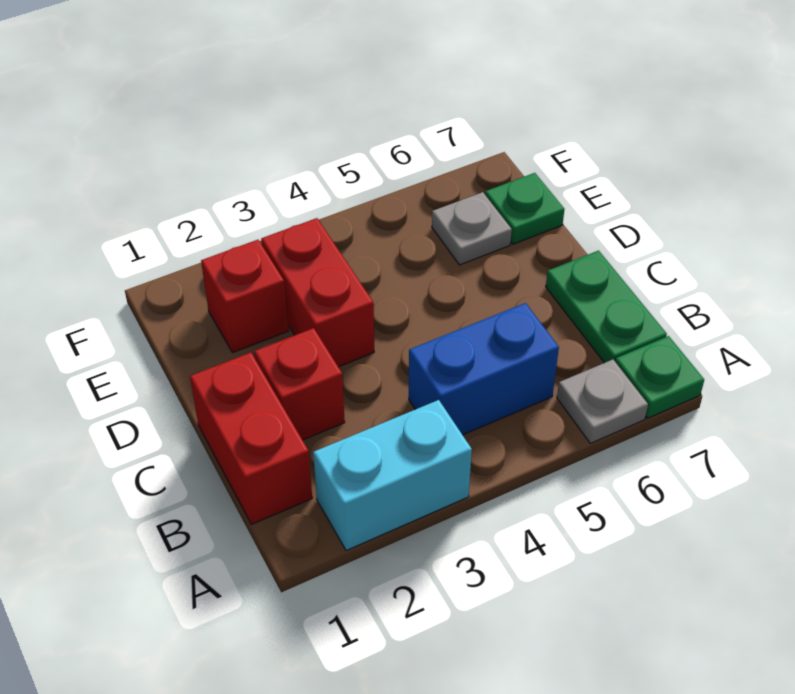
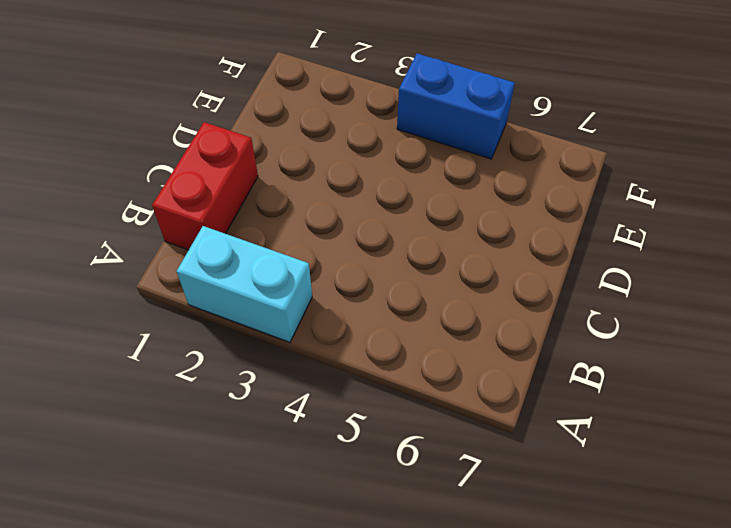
blue 1x2 brick [397,54,515,159] -> blue 1x2 brick moved to [409,303,559,435]
none -> grey 1x1 plate [557,360,648,443]
none -> green 1x1 plate [615,336,704,418]

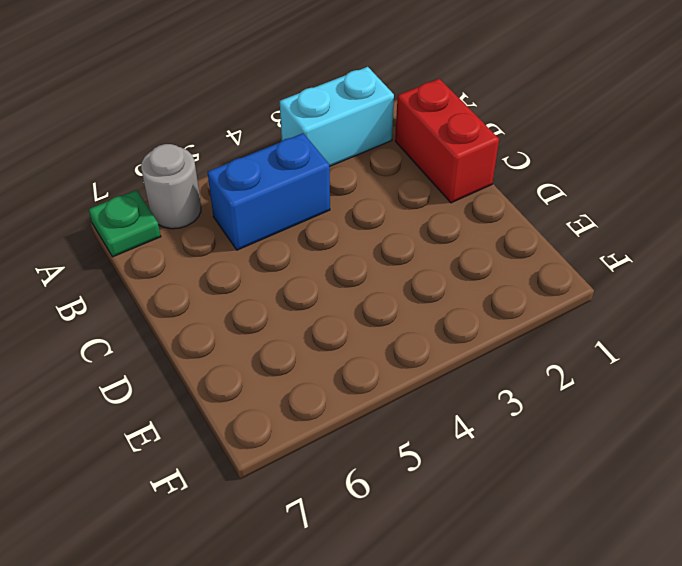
grey 1x1 round brick [141,144,201,229] -> grey 1x1 plate [557,360,648,443]
none -> green 1x2 plate [546,251,667,363]
none -> red 1x1 brick [254,328,345,440]

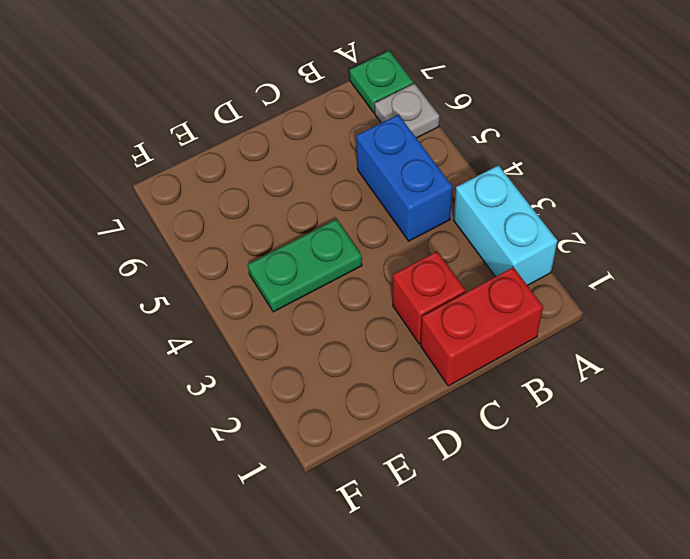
green 1x2 plate [248,219,362,312] -> green 1x2 plate moved to [546,251,667,363]
none -> red 1x2 brick [261,218,374,367]
none -> red 1x1 brick [201,240,288,353]

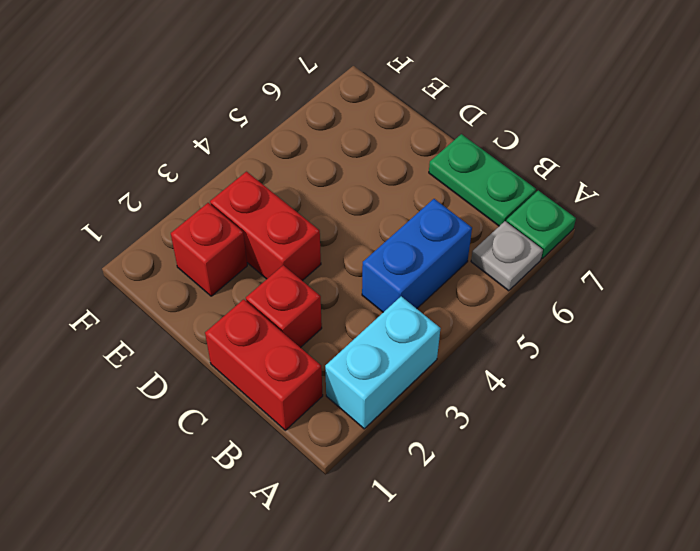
none -> grey 1x1 plate [432,192,512,265]
none -> green 1x1 plate [485,173,564,244]

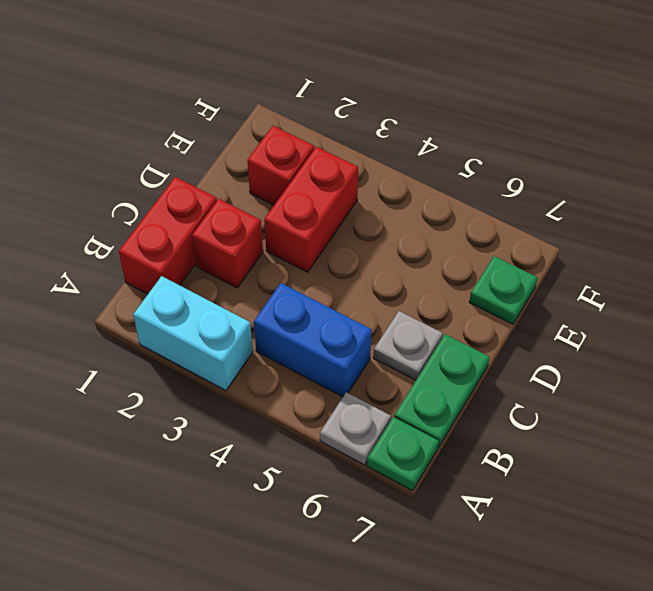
grey 1x1 plate [374,311,443,380] -> grey 1x1 plate moved to [432,192,512,265]

